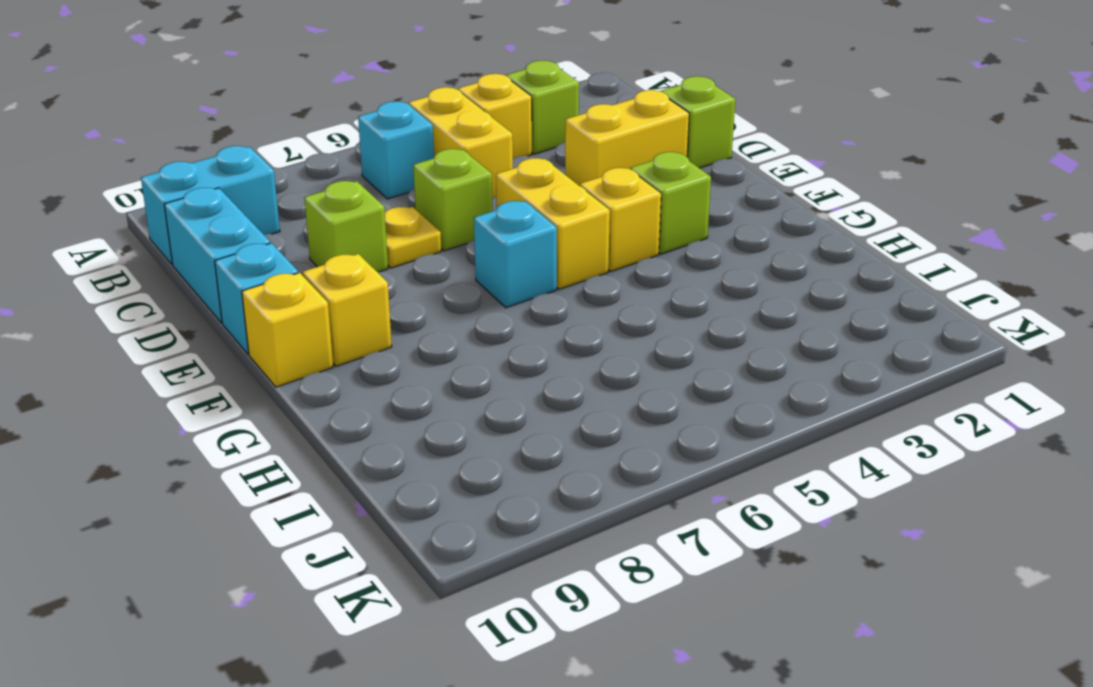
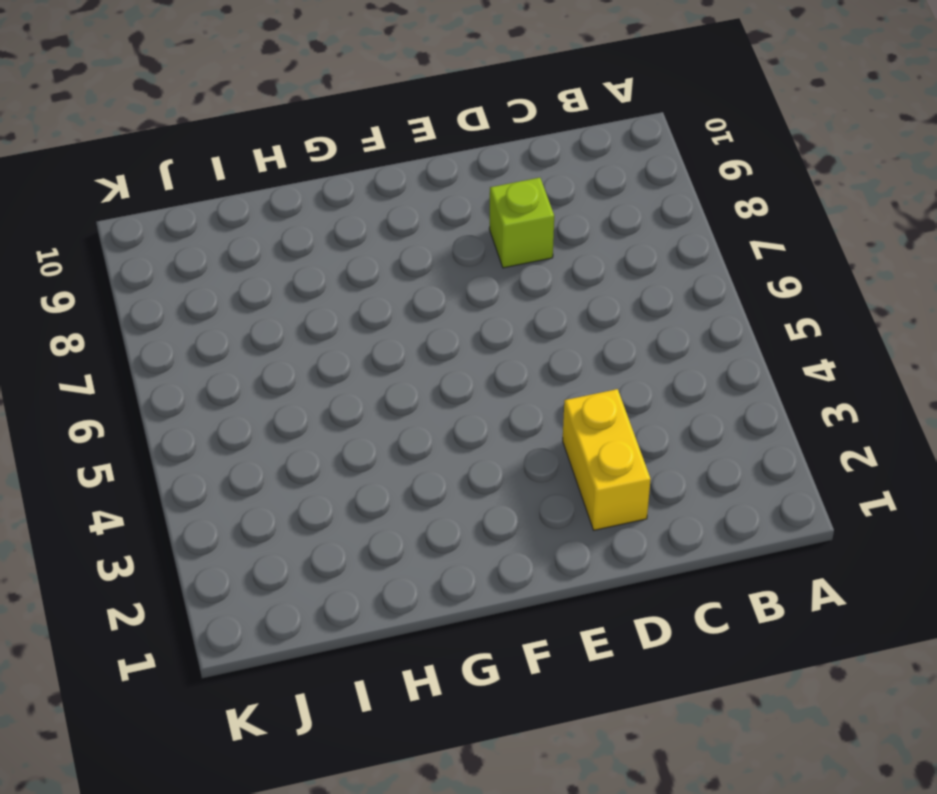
none -> lime 1x1 brick [506,61,579,154]
none -> yellow 1x1 brick [458,74,532,158]
none -> yellow 1x2 brick [409,87,513,198]

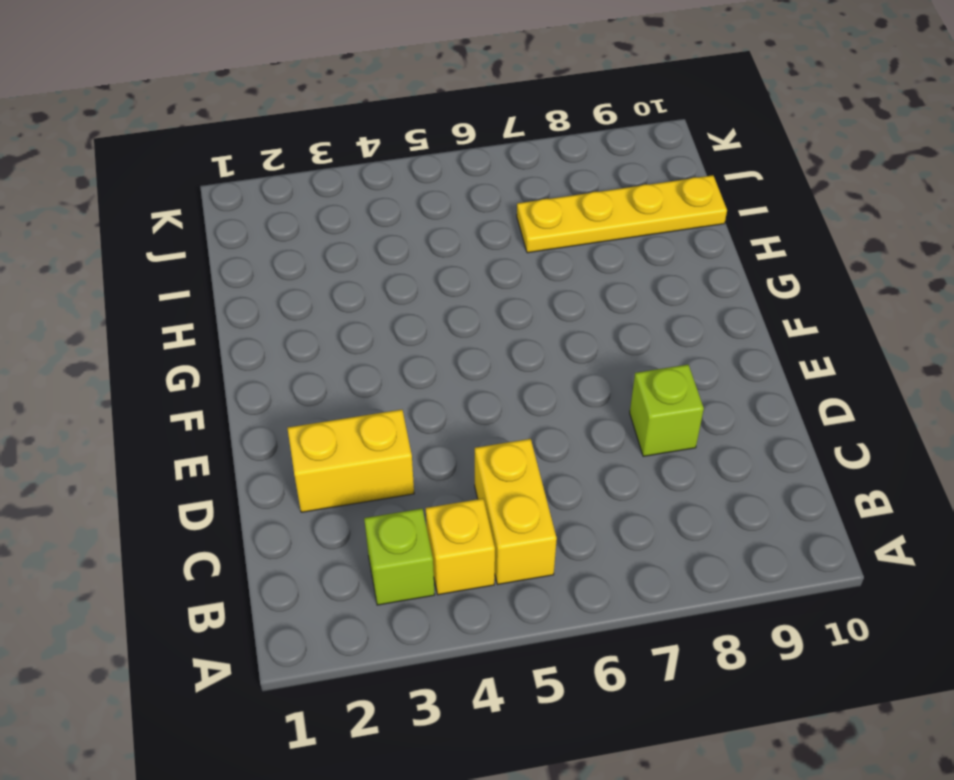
yellow 1x4 plate [517,175,727,253] -> none
none -> cyan 1x1 brick [358,101,434,199]
none -> cyan 1x2 brick [141,146,280,265]
none -> cyan 1x2 brick [164,188,270,323]

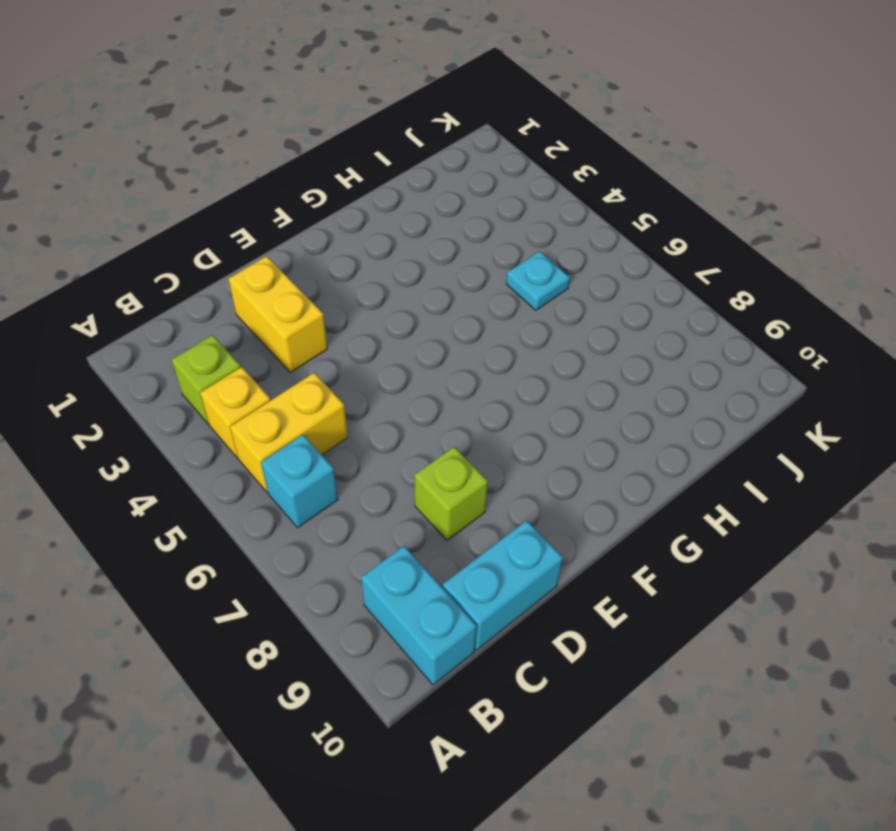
cyan 1x1 plate [506,251,570,310] -> none
none -> lime 1x1 brick [661,76,735,168]
none -> lime 1x1 brick [413,149,493,251]
none -> yellow 1x1 plate [385,207,441,268]

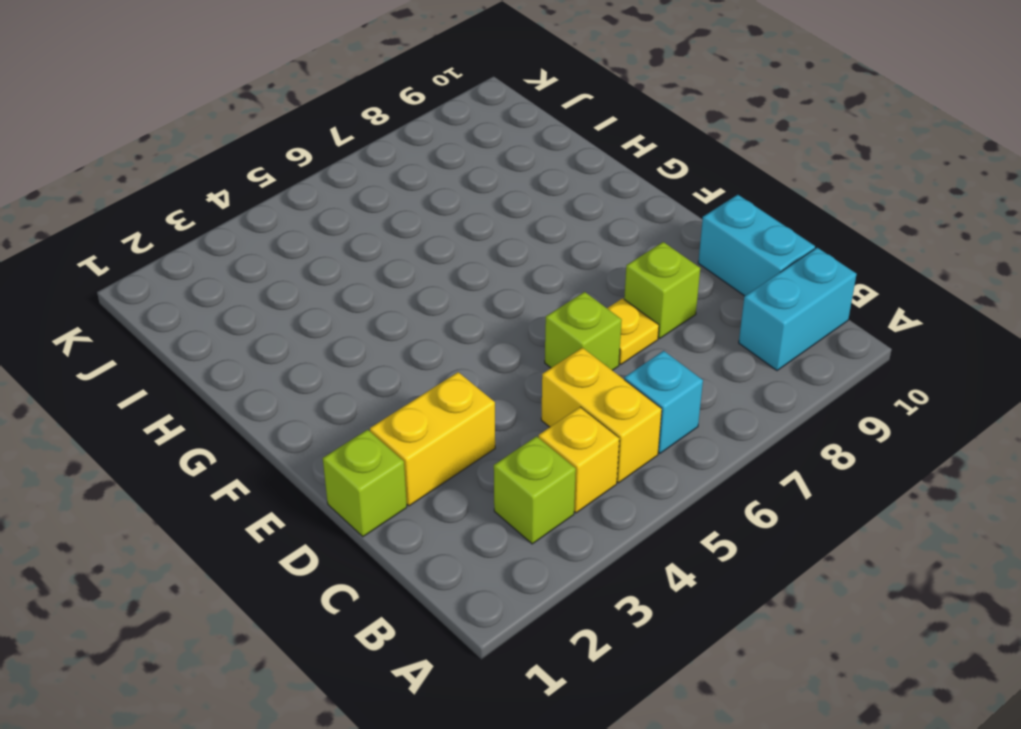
none -> yellow 1x2 brick [496,158,610,289]
none -> cyan 1x1 brick [215,243,298,354]
none -> lime 1x1 brick [630,152,711,254]

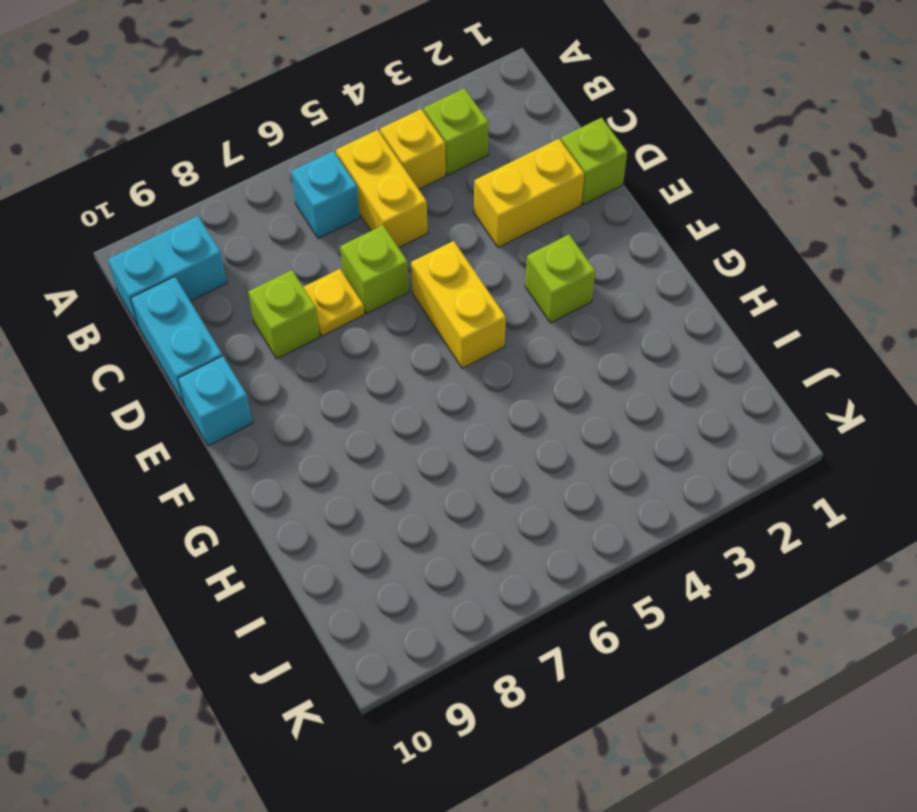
none -> yellow 1x1 brick [580,168,661,271]
none -> cyan 1x1 brick [474,201,557,308]
none -> yellow 1x1 brick [303,254,392,366]

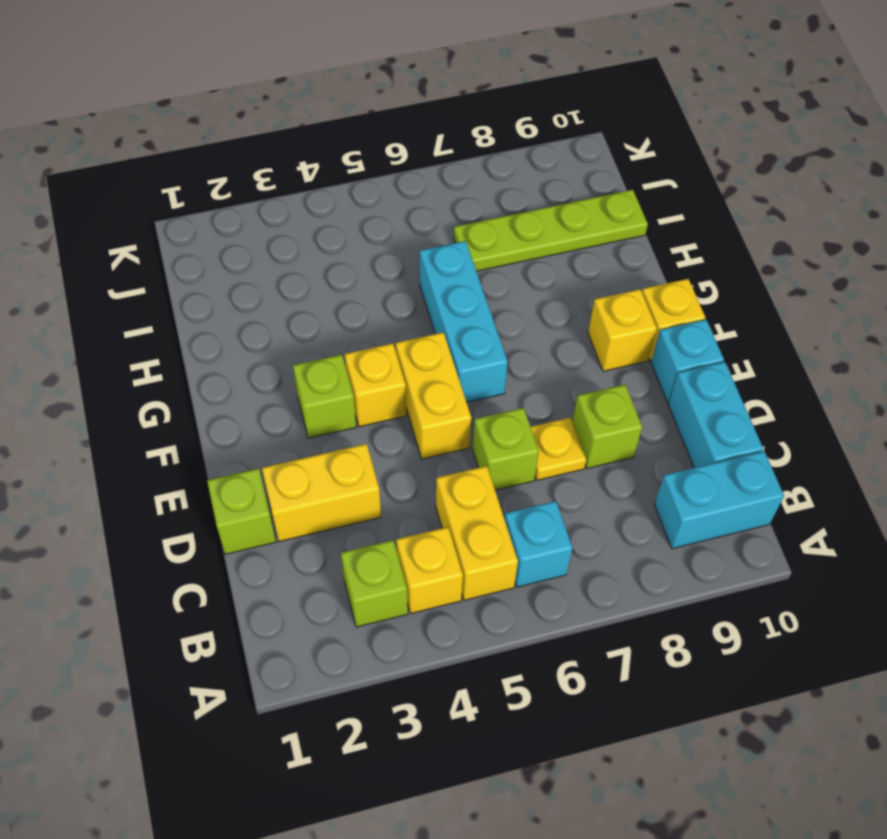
cyan 1x3 brick [420,241,508,402] -> cyan 1x1 brick [474,201,557,308]
lime 1x4 plate [454,190,648,271] -> none

